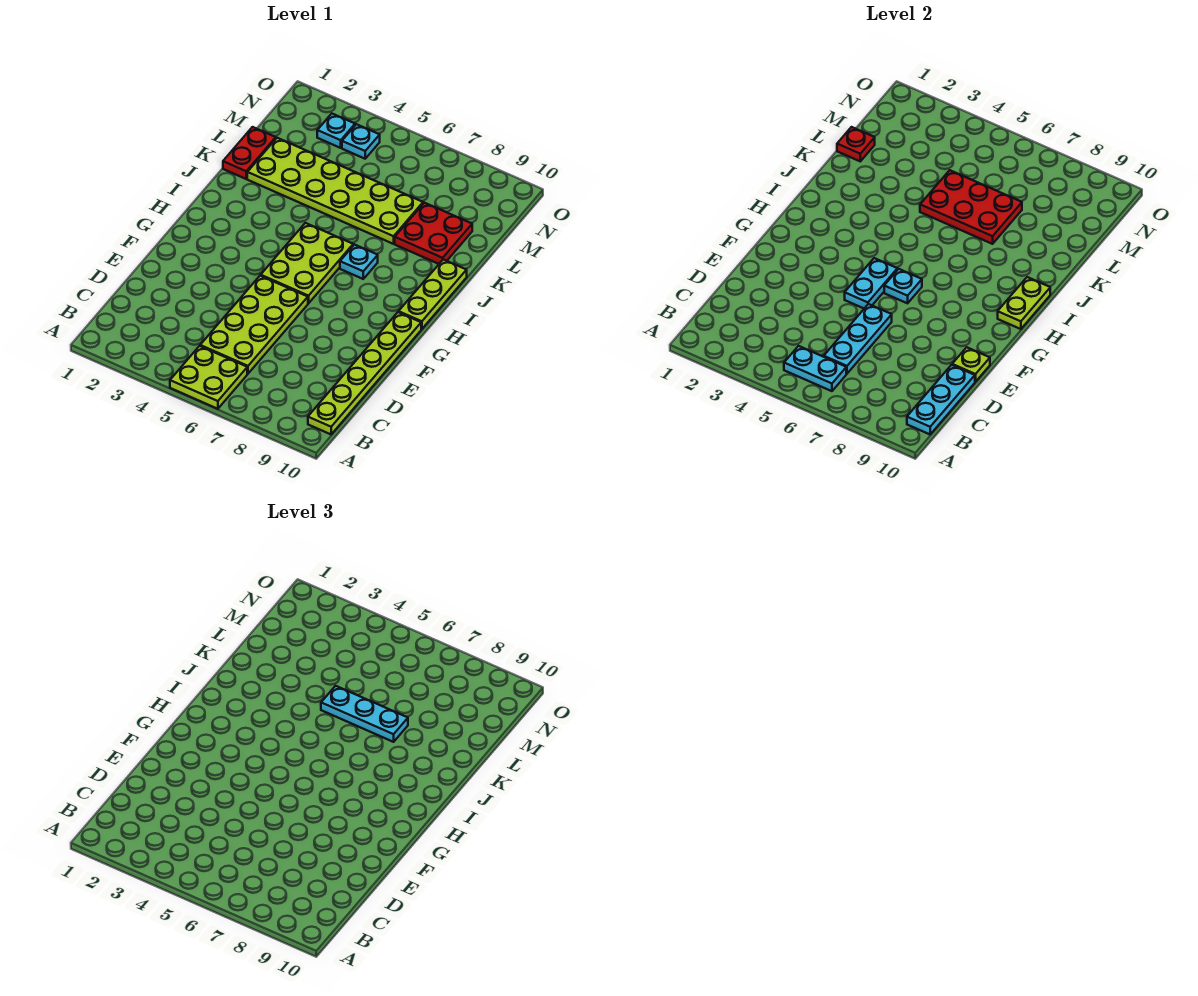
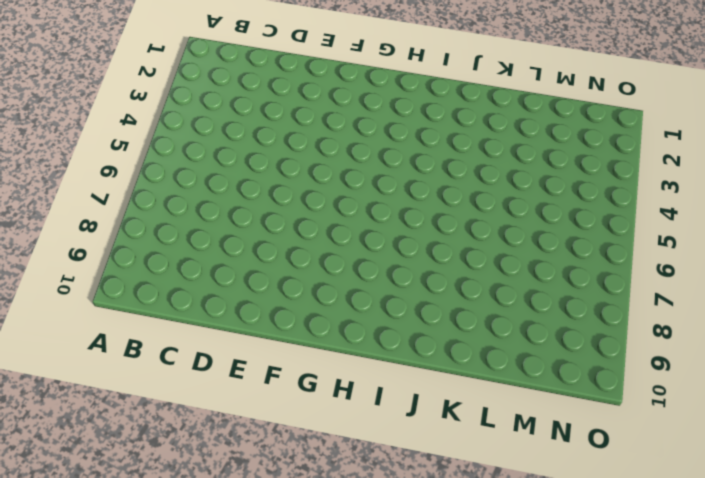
none -> lime 2x2 plate [170,346,247,409]
none -> lime 1x6 plate [308,312,421,434]
none -> lime 2x4 plate [200,276,308,374]

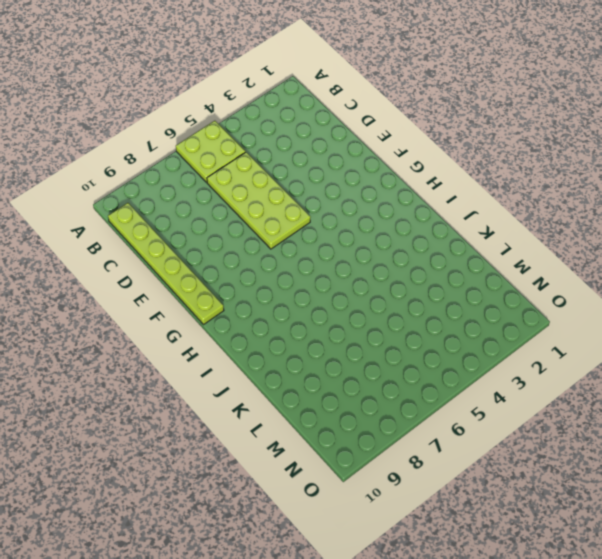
none -> lime 2x3 plate [261,223,353,303]
none -> lime 1x3 plate [399,259,467,329]
none -> cyan 1x1 plate [340,245,378,279]

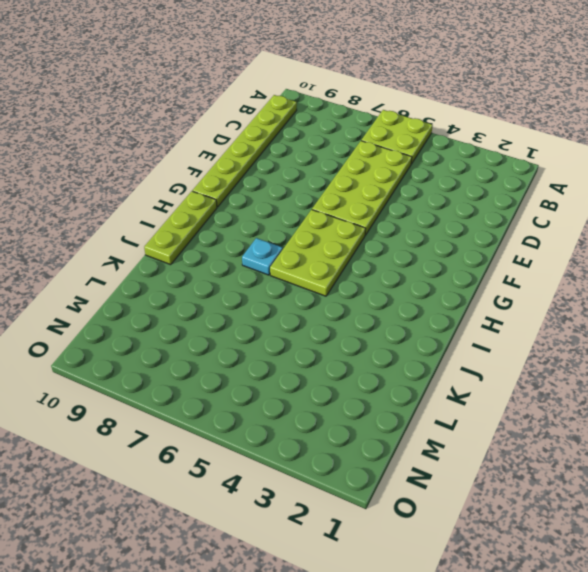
none -> red 1x2 plate [223,127,276,179]
none -> lime 2x6 plate [247,138,423,244]
none -> red 2x2 plate [395,203,472,264]

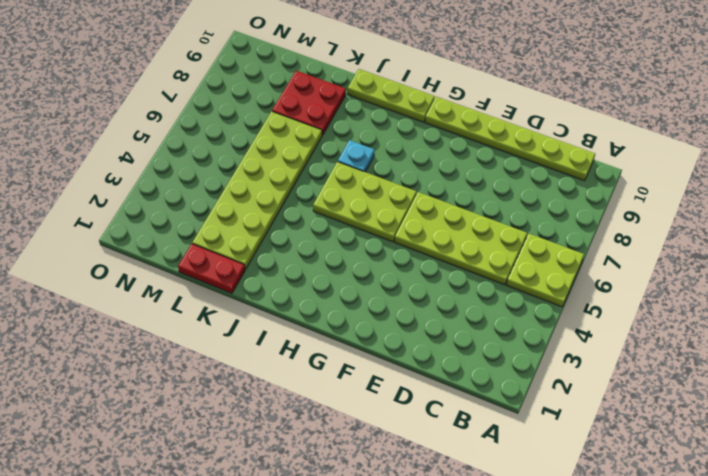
none -> cyan 1x1 plate [317,114,355,148]
none -> cyan 1x1 plate [342,124,380,159]
none -> cyan 1x2 plate [784,346,846,391]

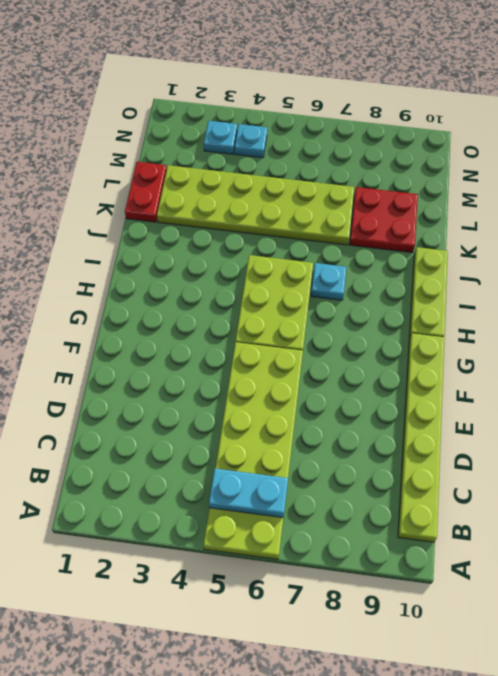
none -> cyan 1x3 plate [907,365,975,434]
none -> cyan 1x3 plate [824,304,892,374]
none -> lime 1x1 plate [952,347,990,382]

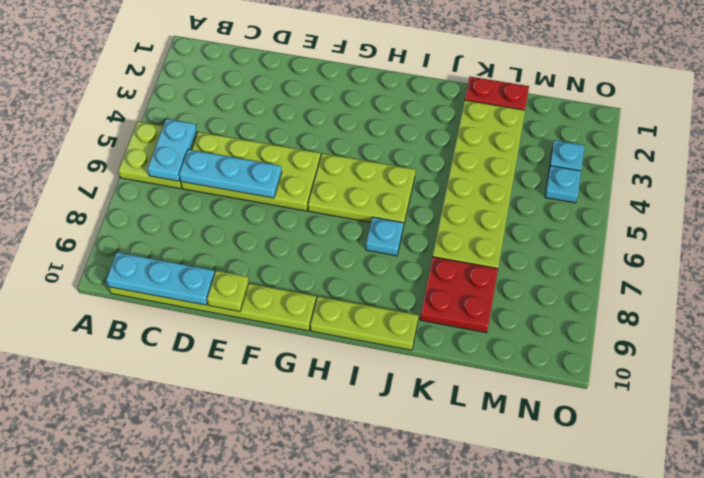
none -> cyan 1x2 plate [845,258,897,308]
none -> cyan 1x1 plate [884,269,922,303]
none -> lime 1x2 plate [998,277,1050,329]

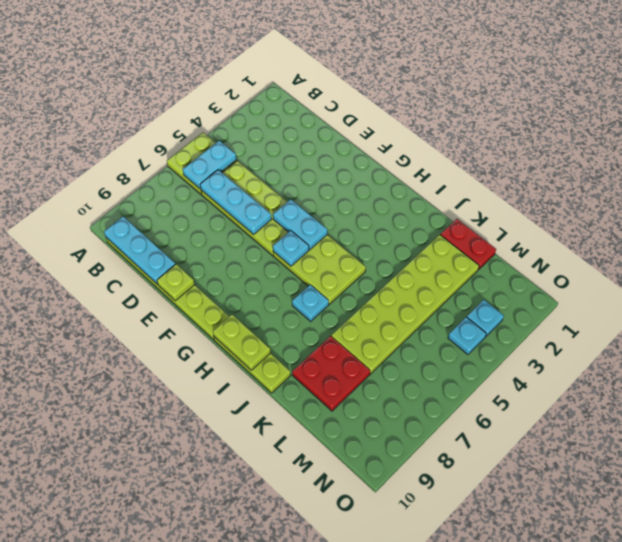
none -> red 2x3 plate [920,170,1022,244]
none -> red 1x1 plate [837,127,875,161]
none -> cyan 1x3 plate [321,686,408,742]

